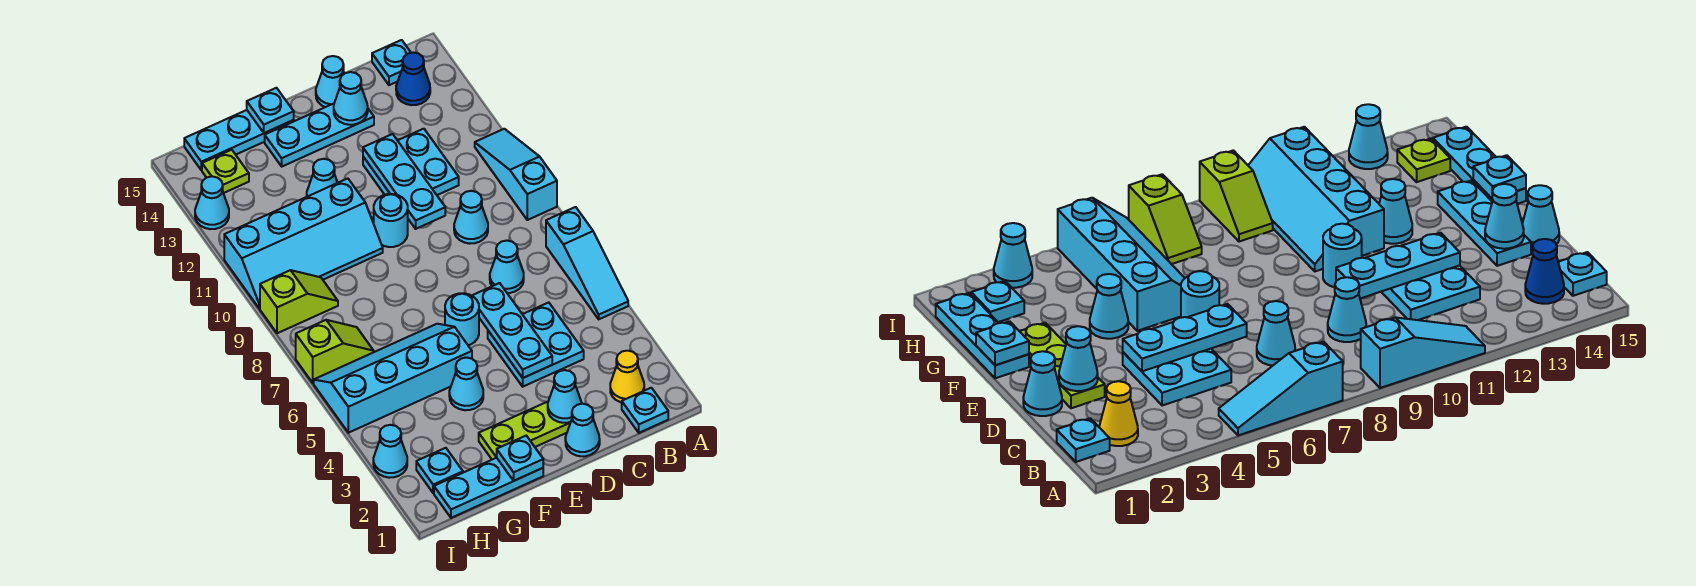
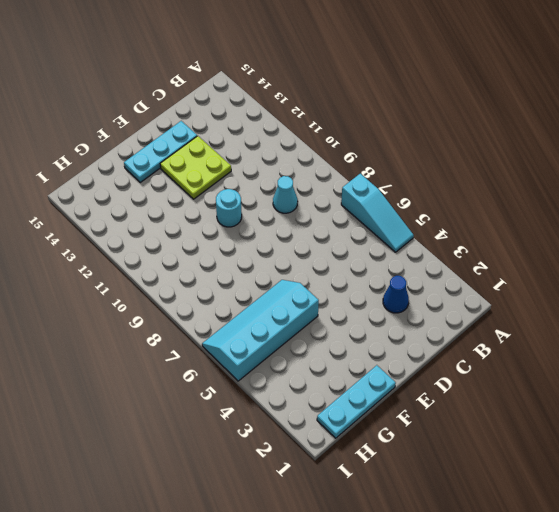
blue 1x1 cone [383,276,409,313] -> blue 1x1 cone moved to [396,52,430,105]
lime 2x2 plate [160,136,231,199] -> cyan 2x2 plate [363,129,459,195]
none -> cyan 1x3 slope [475,129,557,220]
none -> cyan 1x1 plate [622,388,668,433]
none -> yellow 1x1 cone [610,351,644,402]
none -> cyan 1x1 plate [372,40,411,85]

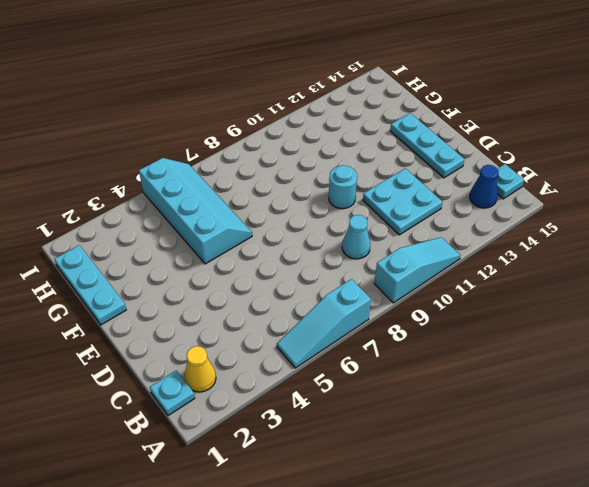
none -> cyan 2x2 plate [488,302,584,387]
none -> cyan 1x1 cone [490,241,524,293]
none -> cyan 1x1 cone [565,404,600,456]
none -> lime 1x3 plate [479,402,571,459]

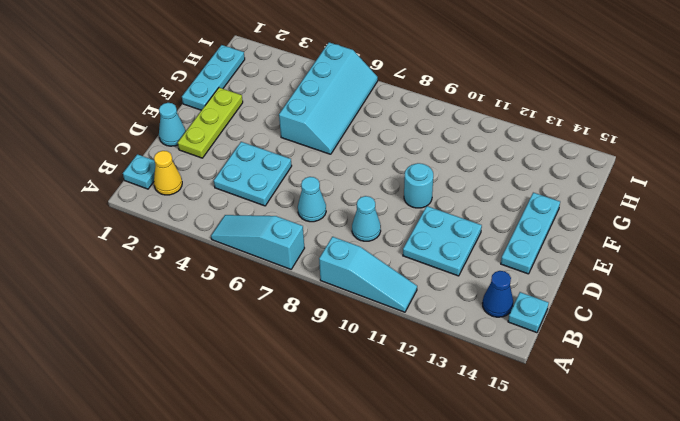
none -> cyan 1x1 cone [316,56,344,107]
none -> cyan 1x1 round brick [445,293,479,345]
none -> cyan 1x1 cone [449,358,483,410]
none -> cyan 2x4 slope [224,178,383,309]

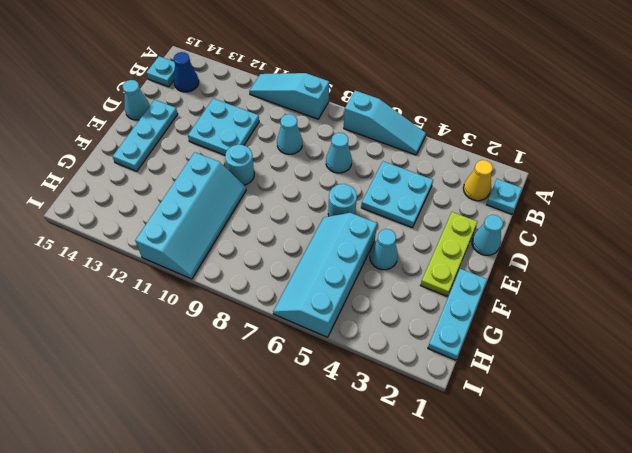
none -> cyan 1x1 cone [307,159,338,197]
none -> cyan 1x3 plate [184,110,294,170]
none -> cyan 1x1 plate [416,448,463,493]
none -> lime 1x2 slope [296,320,374,383]

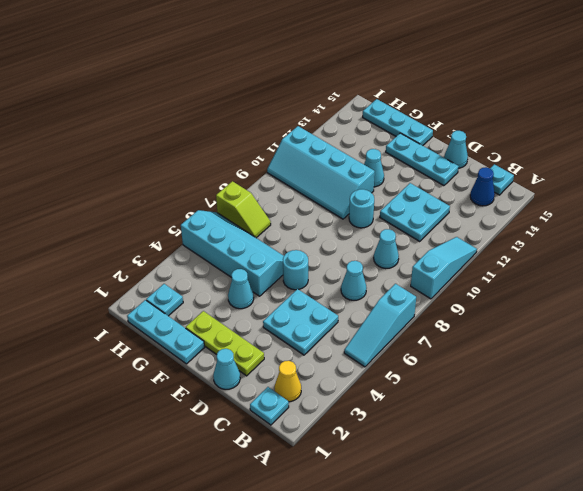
none -> lime 1x2 slope [260,270,338,333]
none -> lime 1x1 plate [202,150,249,193]
none -> cyan 1x1 cone [373,425,407,478]
none -> cyan 1x1 cone [195,176,229,229]

